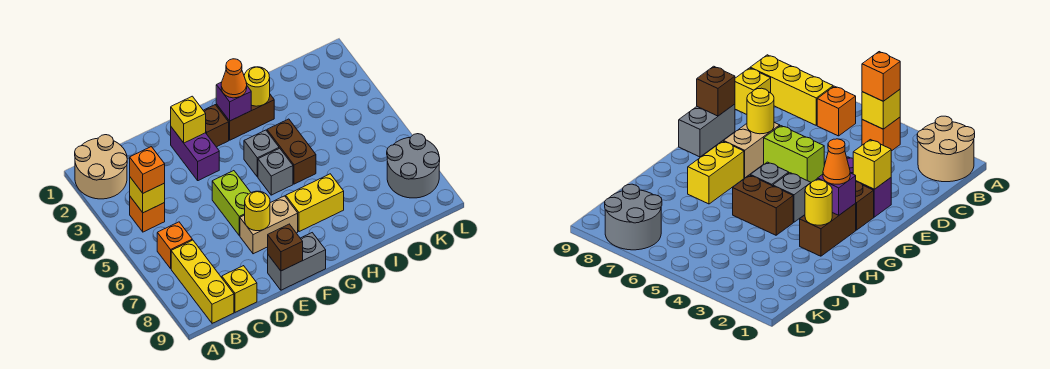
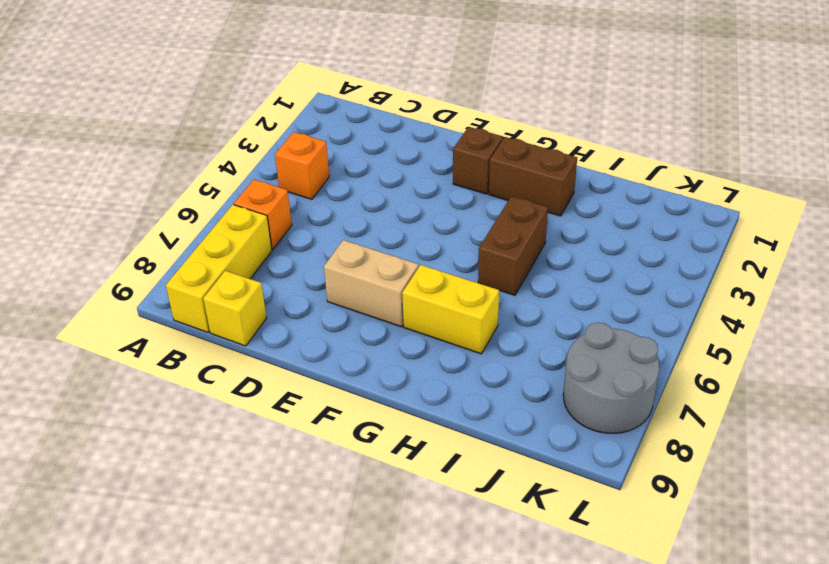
none -> tan 2x2 round brick [75,135,127,199]
none -> purple 1x2 brick [171,127,219,181]
none -> lime 1x2 brick [212,171,251,235]

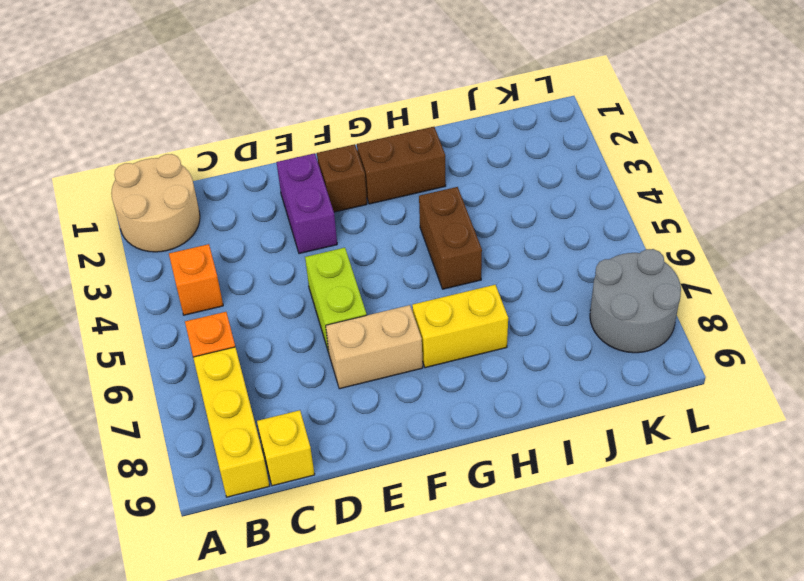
none -> grey 1x2 brick [268,233,326,290]
none -> grey 1x1 brick [244,130,279,177]
none -> grey 1x1 brick [258,148,293,195]

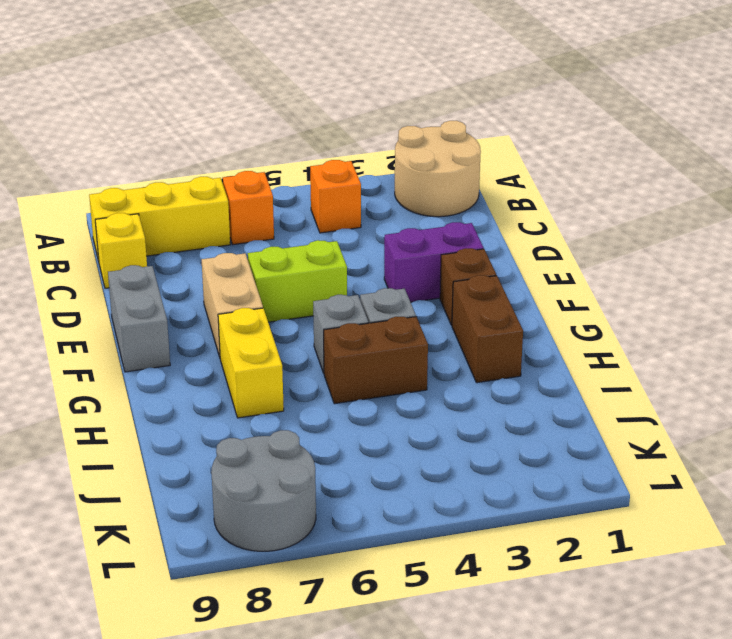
none -> yellow 1x1 brick [130,177,165,213]
none -> yellow 1x1 brick [171,96,206,143]
none -> yellow 1x1 round brick [245,191,270,231]

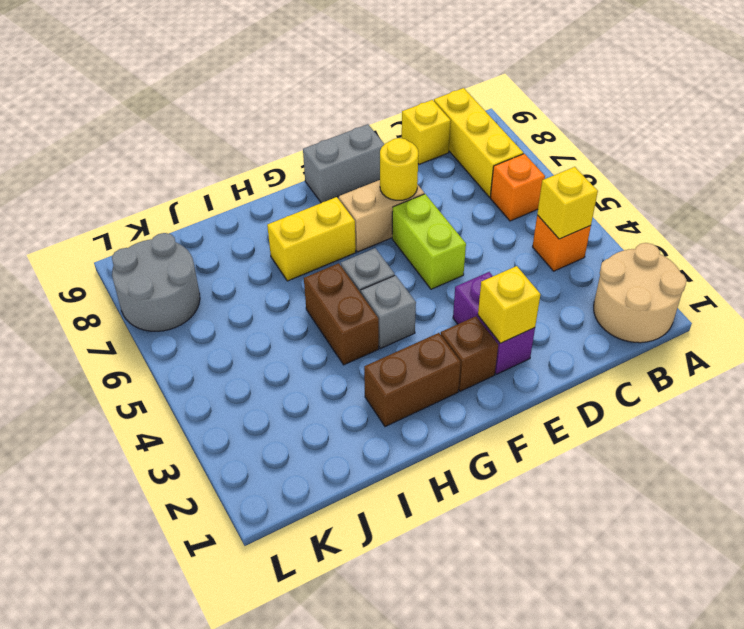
none -> brown 1x1 brick [268,224,303,271]
none -> purple 1x1 brick [216,82,251,121]
none -> yellow 1x1 round brick [244,67,270,106]

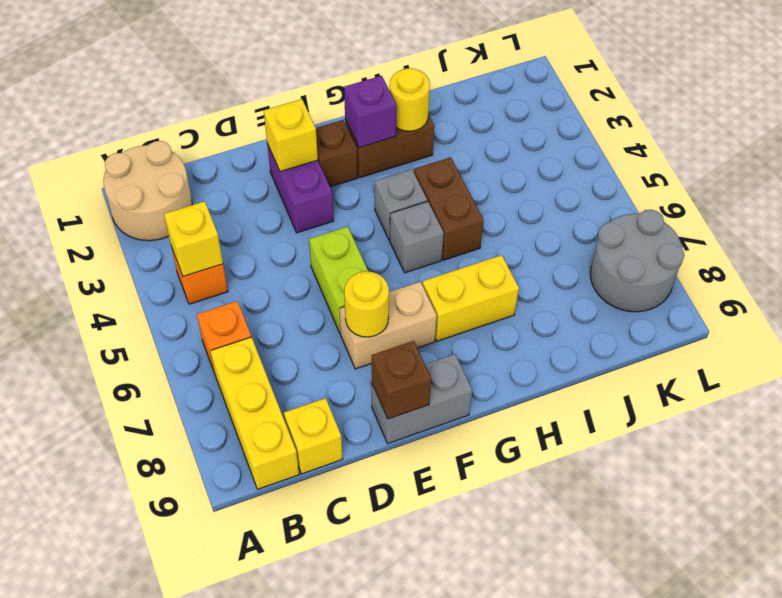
none -> orange 1x1 brick [130,147,165,193]
none -> orange 1x1 cone [221,59,247,98]

